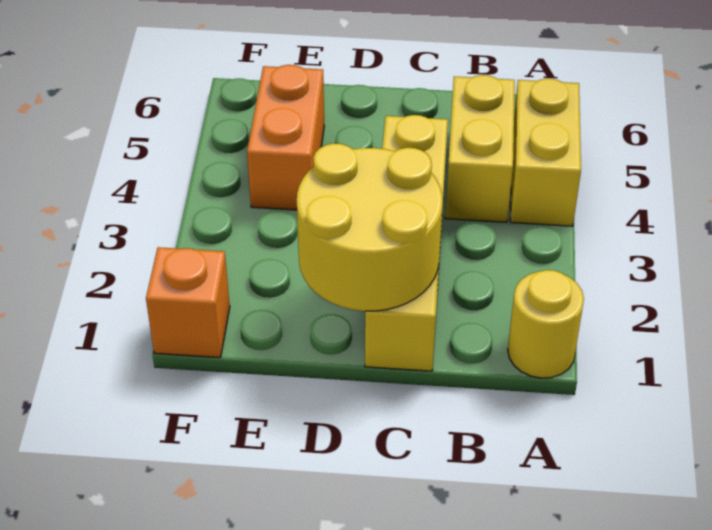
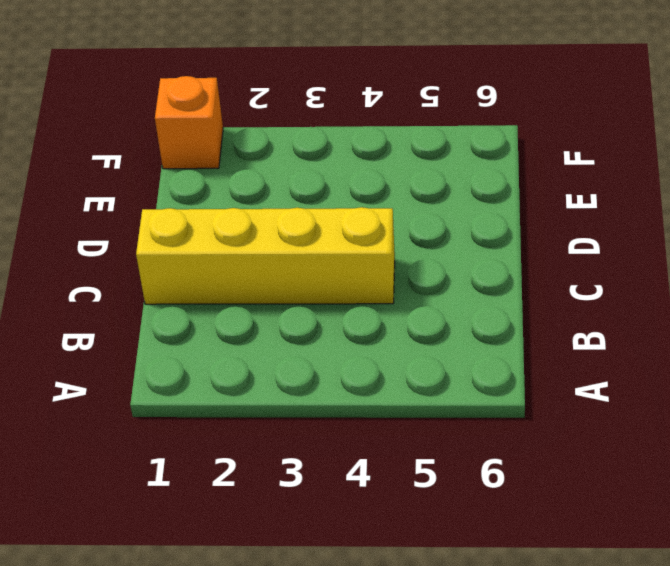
none -> yellow 1x1 round brick [508,270,584,378]
none -> yellow 1x2 brick [510,79,581,226]

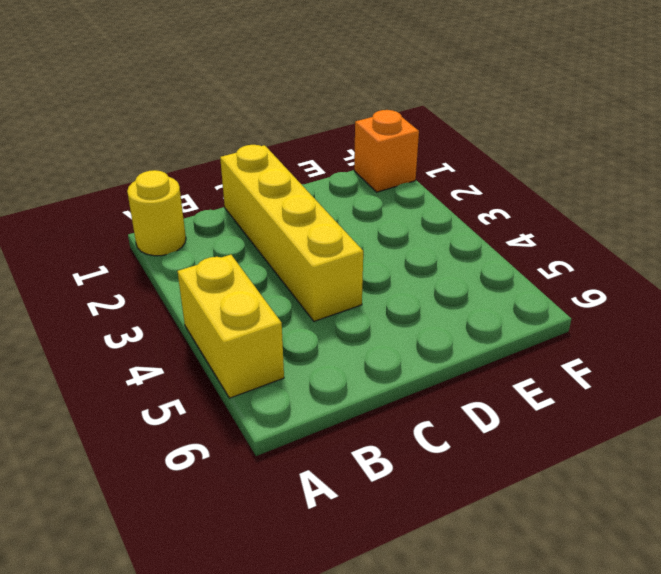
none -> yellow 1x2 brick [445,75,515,222]
none -> orange 1x2 brick [247,65,324,210]

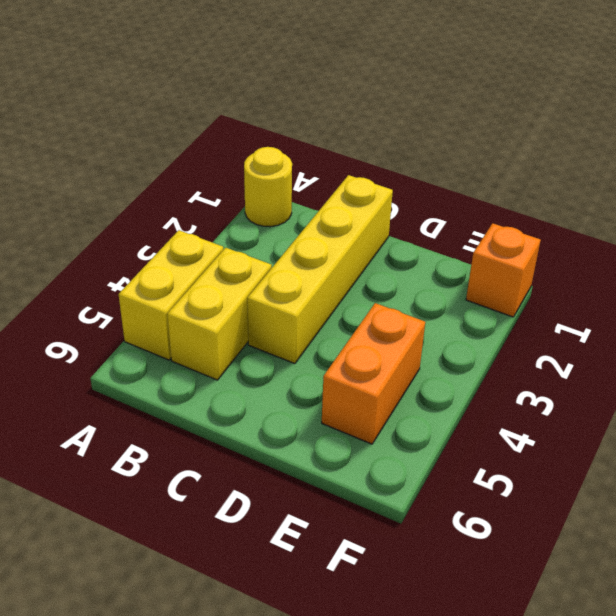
none -> yellow 2x2 round brick [297,143,443,311]

